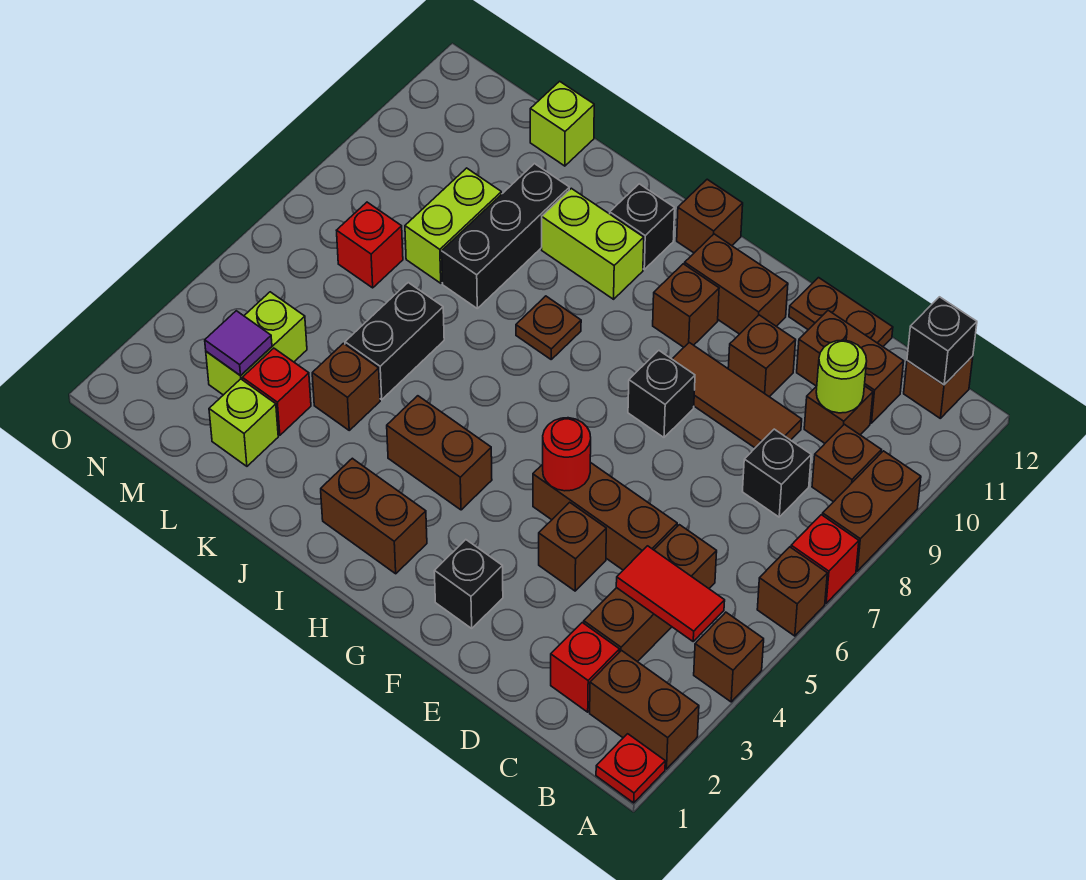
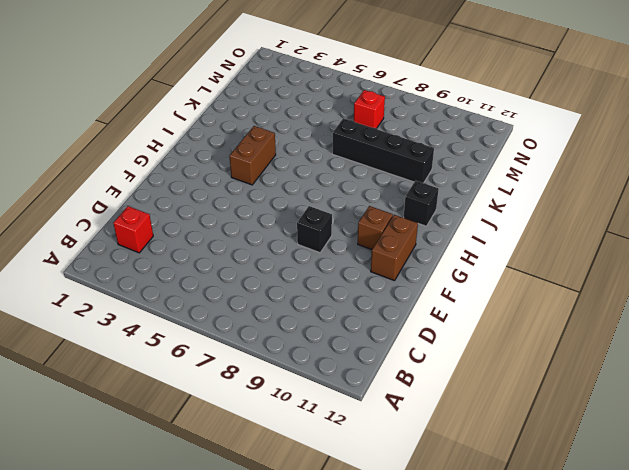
black 1x4 brick [332,118,434,183] -> black 1x3 brick [442,164,569,308]
none -> red 1x1 plate [596,734,665,803]
none -> brown 1x2 brick [590,651,699,769]
none -> brown 1x1 brick [694,612,764,702]
none -> brown 1x1 brick [757,547,827,636]

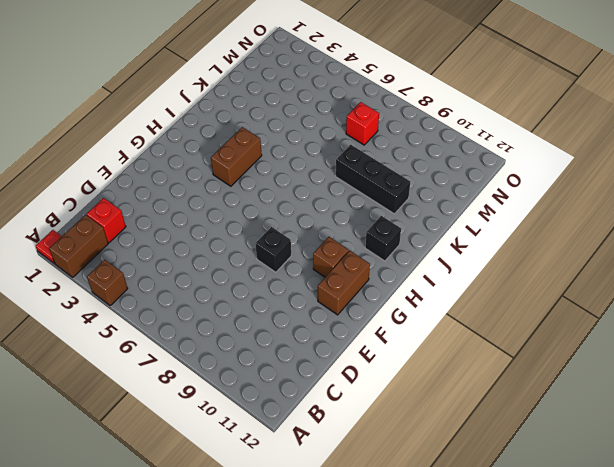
none -> brown 1x1 brick [757,547,827,636]
none -> red 1x1 brick [791,515,859,603]
none -> brown 1x2 brick [823,451,921,571]
none -> brown 1x1 brick [812,424,881,502]

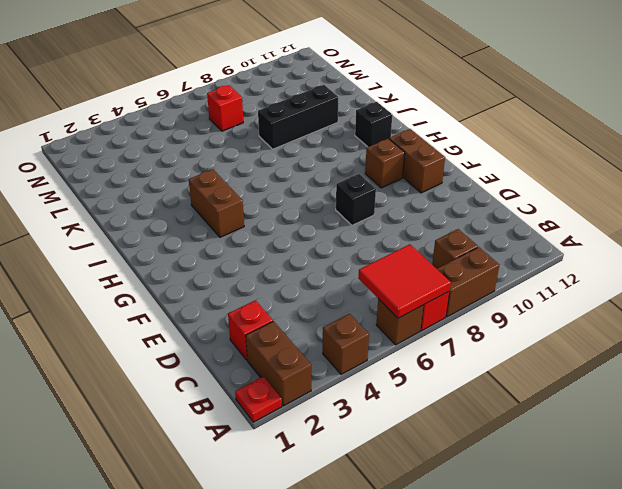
red 2x2 tile [358,244,451,318] -> none
none -> brown 1x1 brick [904,356,973,418]
none -> brown 1x3 brick [584,525,717,662]
none -> black 1x1 brick [742,429,811,517]
none -> brown 1x1 brick [804,386,873,443]

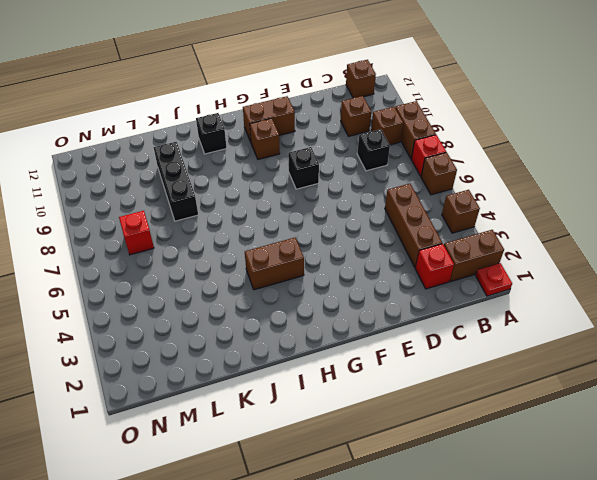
none -> brown 1x2 brick [797,310,904,423]
none -> brown 1x3 brick [533,462,677,570]
none -> brown 1x3 tile [672,343,802,448]
none -> brown 1x2 plate [789,278,893,347]

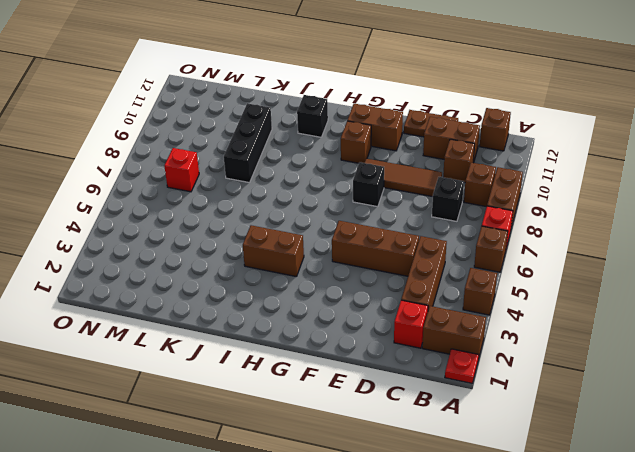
none -> brown 1x1 brick [539,502,606,591]
none -> brown 1x1 brick [728,315,796,397]
none -> black 1x1 brick [434,540,503,628]
none -> brown 1x2 brick [321,458,427,574]

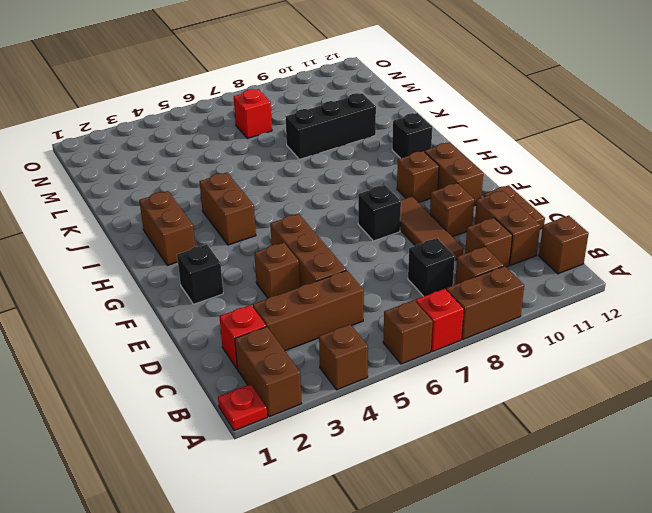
none -> brown 1x1 brick [677,179,743,253]
none -> brown 1x1 plate [516,296,581,359]
none -> lime 1x2 brick [542,188,644,299]
none -> brown 1x1 brick [312,343,380,430]

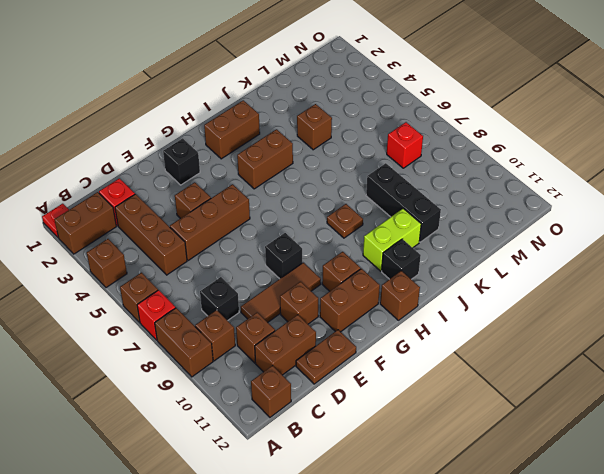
none -> black 1x2 brick [345,283,444,400]
none -> lime 1x1 brick [209,379,278,466]
none -> red 1x1 brick [242,348,311,435]
none -> lime 1x2 brick [405,168,502,283]

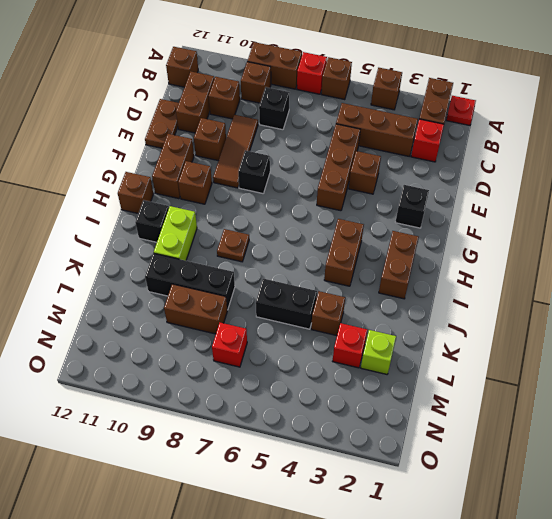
brown 1x2 brick [164,284,227,334] -> lime 1x2 brick [405,168,502,283]
none -> lime 1x1 brick [530,81,594,166]
none -> lime 1x2 brick [206,292,307,395]
none -> red 1x2 tile [616,546,725,641]
none -> black 1x1 brick [907,297,977,385]

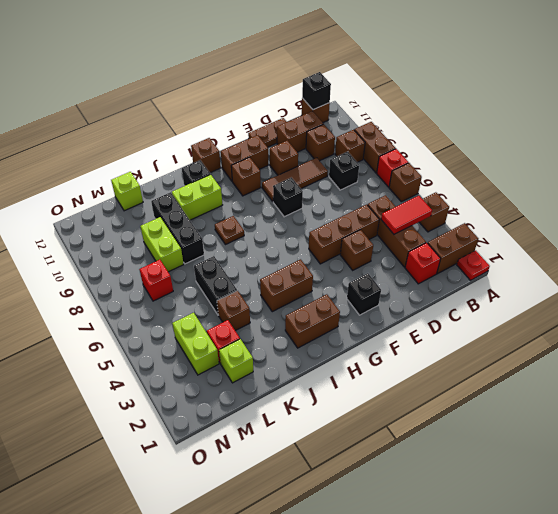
none -> lime 1x1 round brick [816,340,867,413]
none -> red 1x1 round brick [543,418,591,491]
none -> purple 1x1 tile [205,311,272,375]

